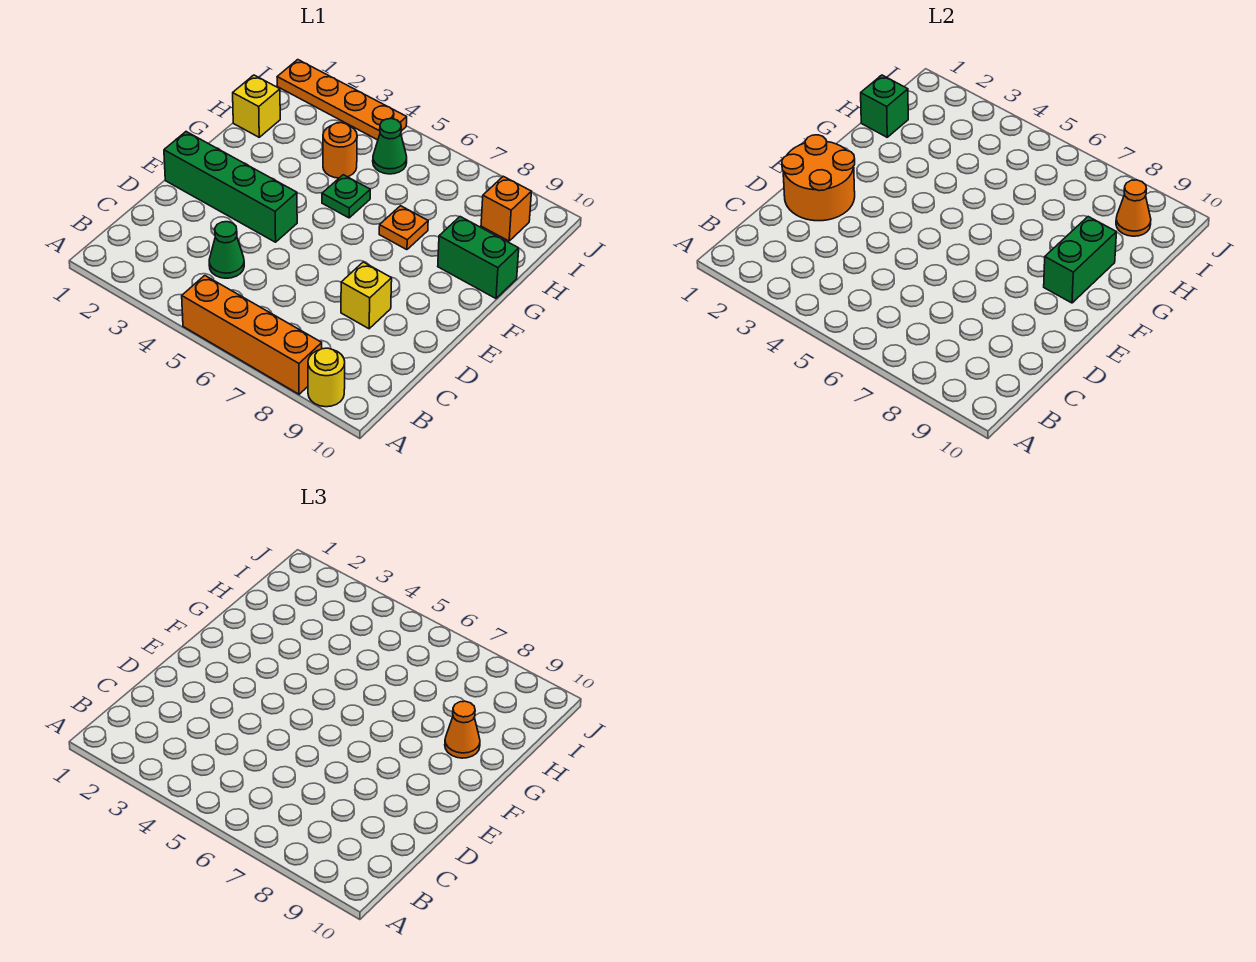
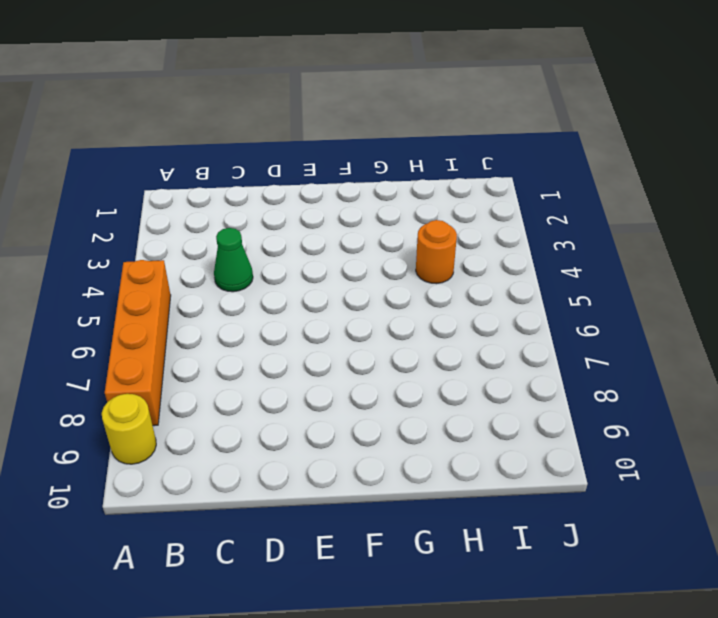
none -> yellow 1x1 brick [341,262,392,329]
none -> green 1x4 brick [164,132,297,242]
none -> green 1x1 plate [322,175,370,218]

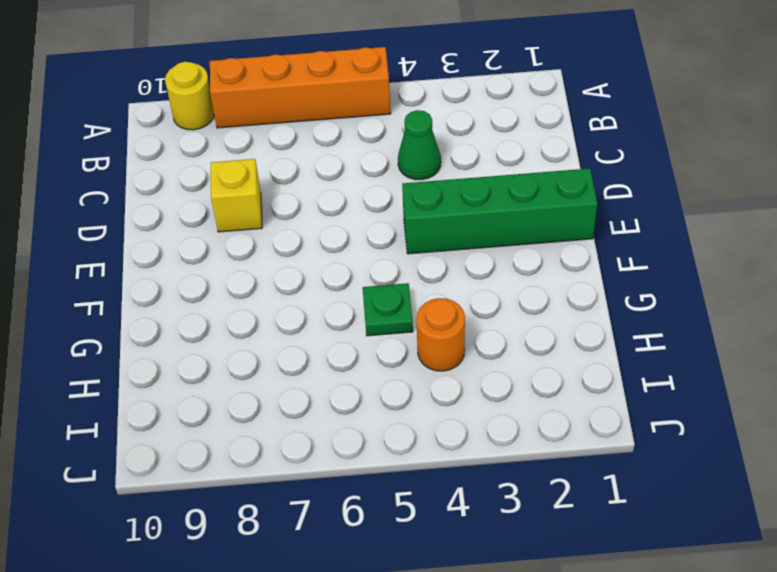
none -> orange 1x1 plate [379,206,428,250]
none -> green 1x2 brick [438,217,519,298]
none -> yellow 1x1 brick [233,75,280,137]

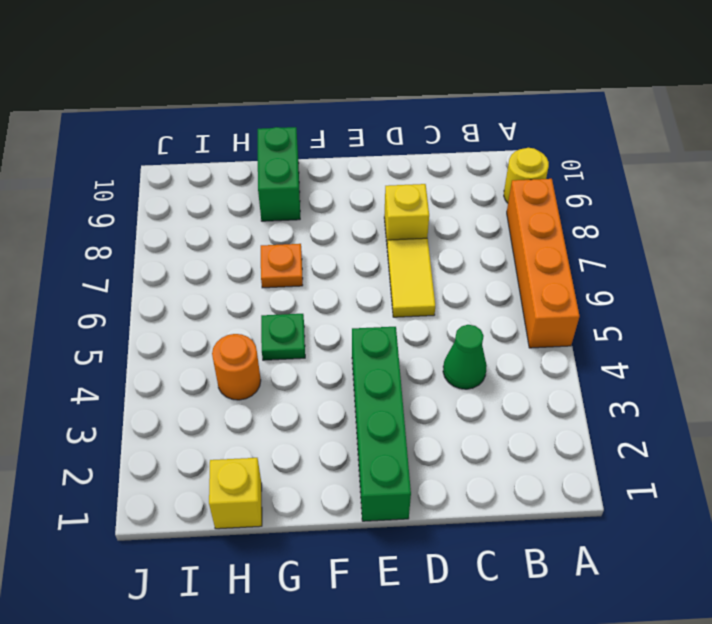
yellow 1x2 tile [387,238,435,317] -> none
none -> green 1x1 cone [373,119,407,174]
none -> orange 1x1 brick [481,176,532,241]
none -> orange 1x4 plate [277,60,407,140]

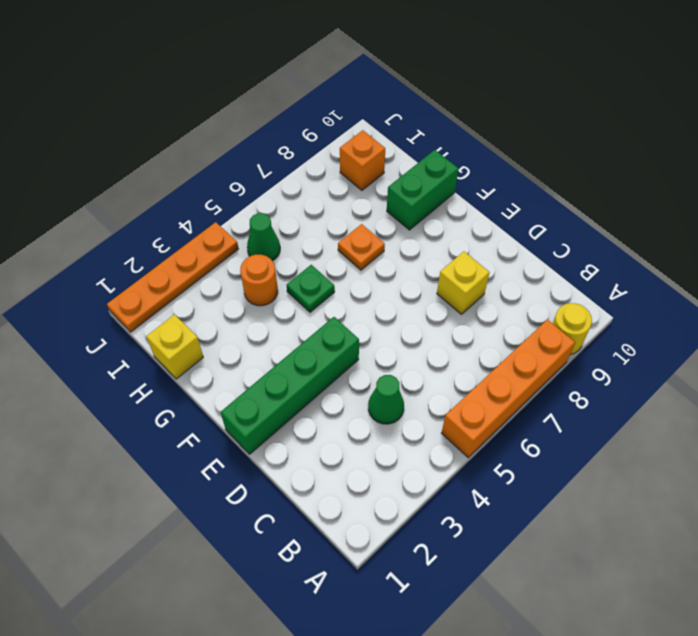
none -> orange 2x2 round brick [782,135,855,221]
none -> green 1x2 brick [1044,217,1117,303]
none -> green 1x1 brick [861,75,908,137]

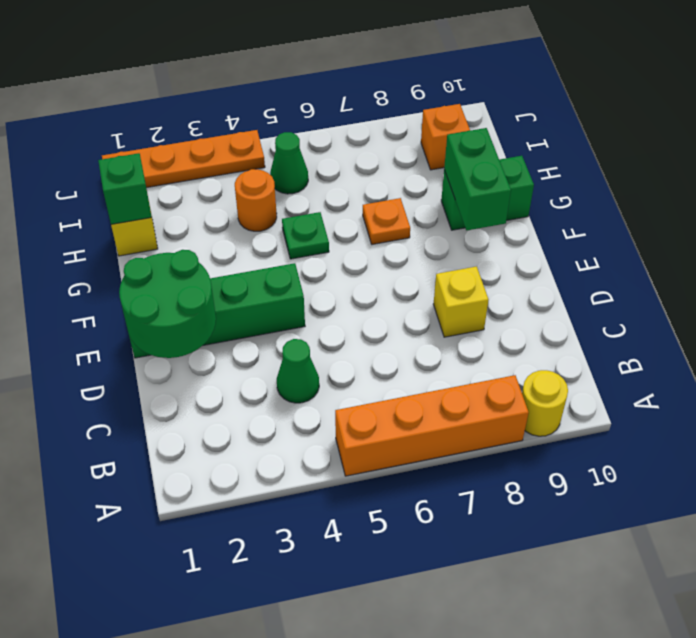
green 2x2 round brick [119,250,216,358] -> orange 2x2 round brick [782,135,855,221]
none -> orange 1x1 cone [1116,180,1151,236]
none -> orange 1x1 cone [445,701,480,758]

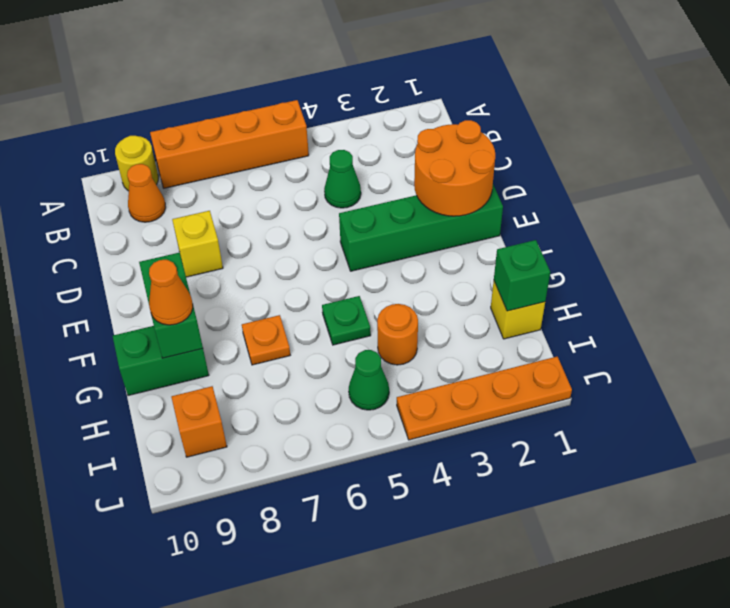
orange 1x1 cone [127,164,166,222] -> orange 1x1 cone moved to [1116,180,1151,236]

